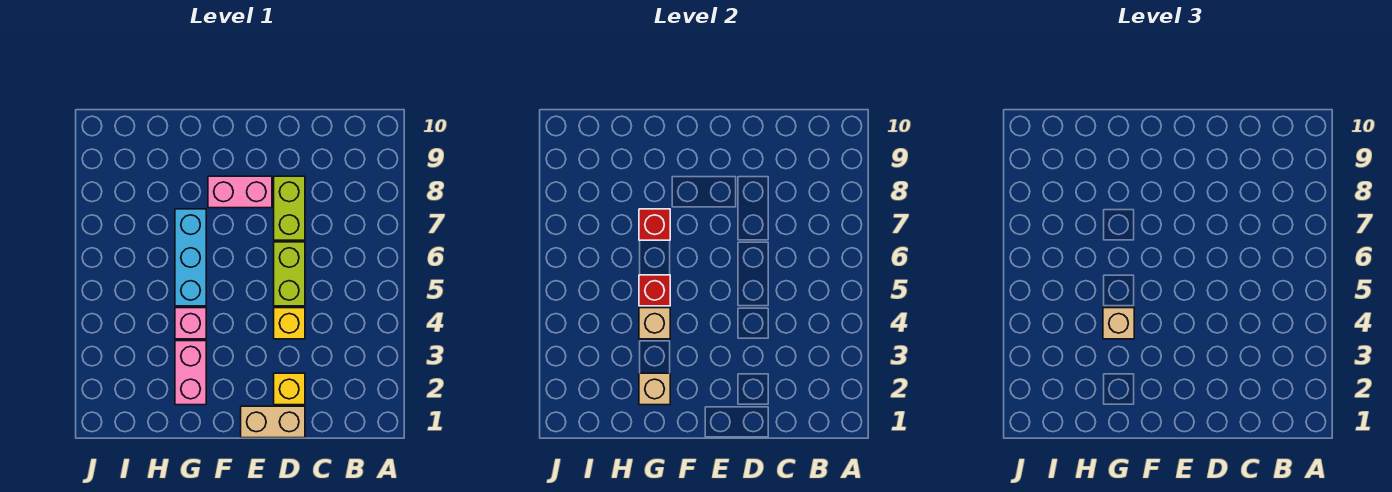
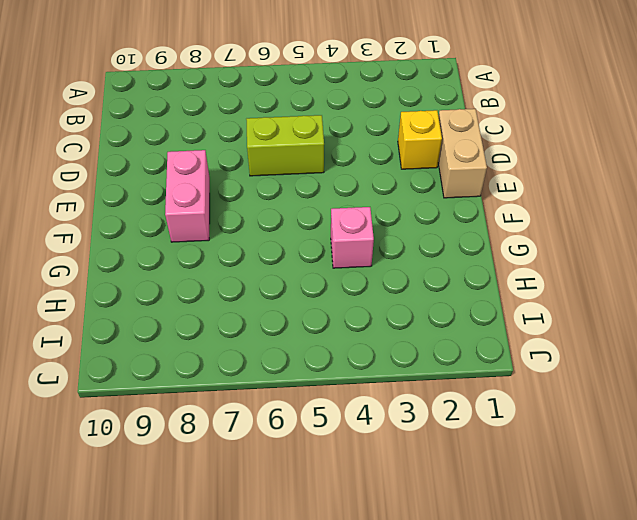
none -> yellow 1x1 brick [274,308,305,339]
none -> lime 1x2 brick [274,176,305,240]
none -> pink 1x2 brick [175,341,206,405]

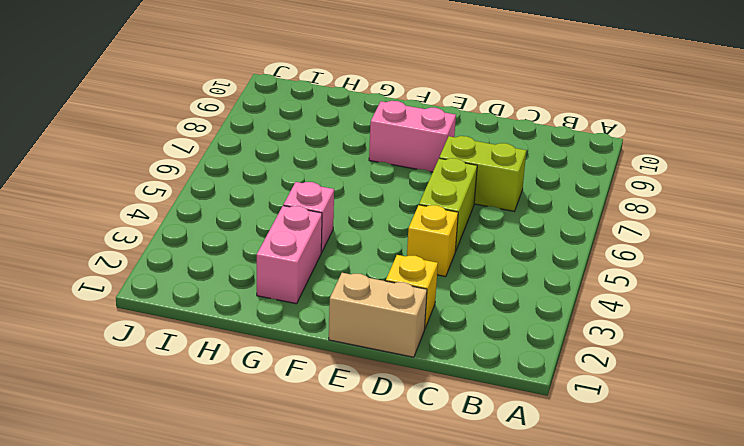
lime 1x2 brick [439,136,526,211] -> lime 1x2 brick turned to [274,176,305,240]
none -> cyan 1x3 brick [175,209,206,306]
none -> tan 1x1 brick [639,373,670,405]
none -> tan 1x1 brick [639,308,670,339]

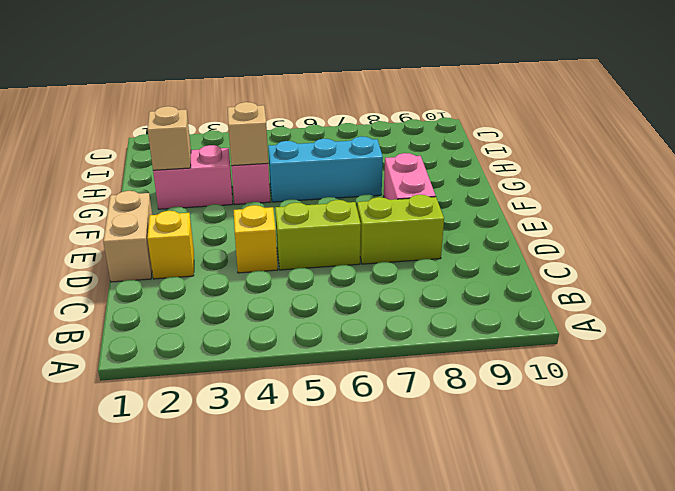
none -> red 1x1 brick [639,275,670,306]
none -> red 1x1 brick [639,209,670,240]
none -> tan 1x1 brick [1103,308,1134,339]

